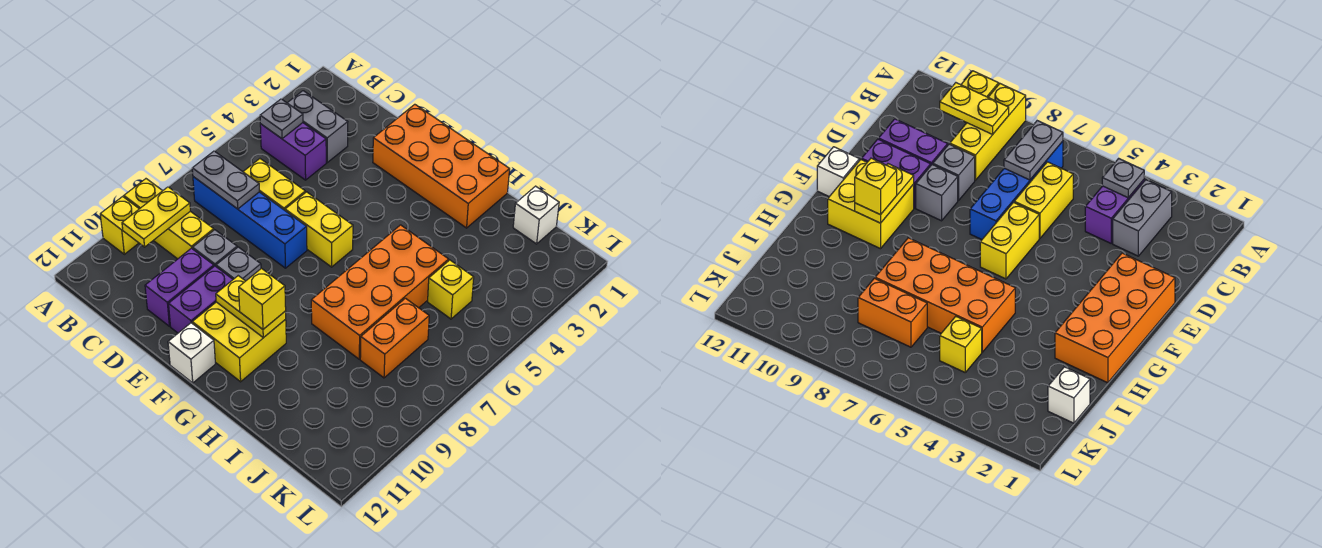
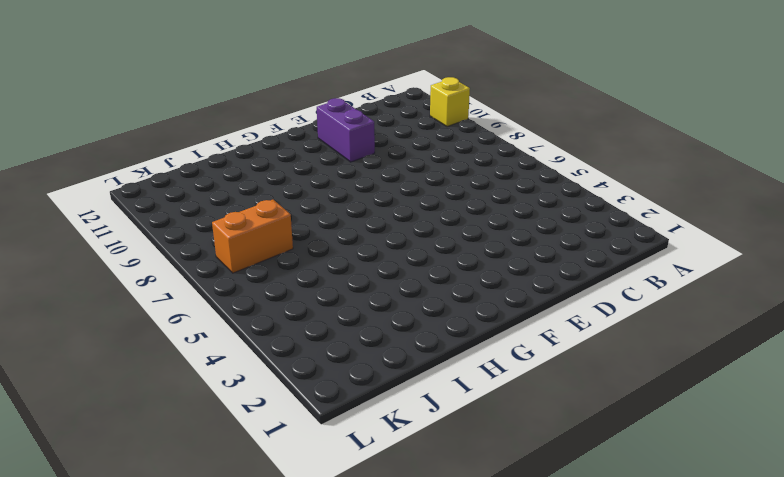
orange 1x2 brick [212,200,293,273] -> orange 1x2 brick turned to [360,298,429,378]
none -> yellow 1x3 brick [124,179,214,259]
none -> grey 1x2 brick [288,91,348,163]
none -> purple 1x2 brick [260,123,326,180]

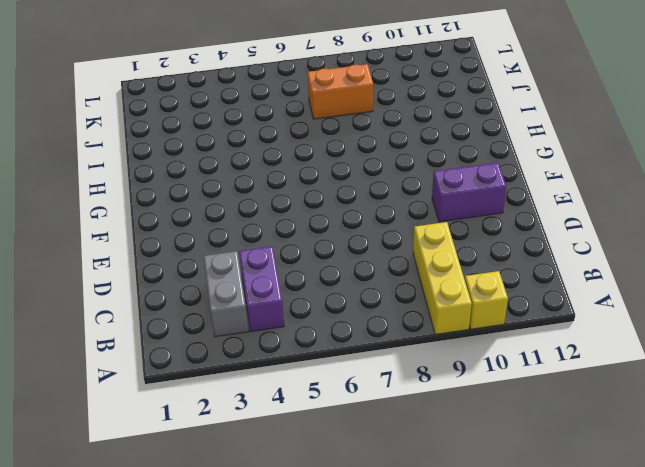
none -> blue 1x4 brick [193,177,307,268]
none -> yellow 1x2 brick [243,159,305,210]
none -> grey 1x1 brick [193,230,237,266]

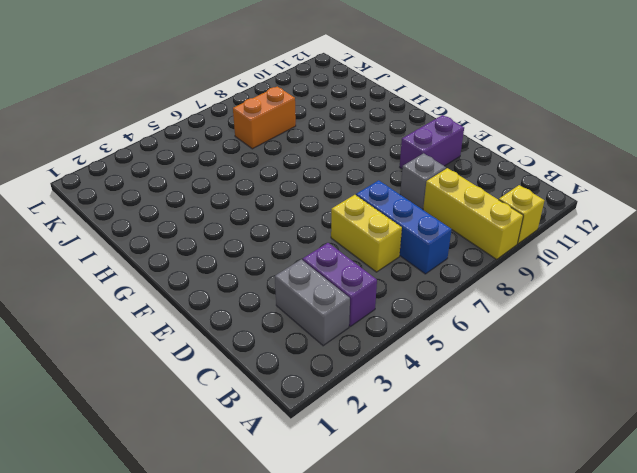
blue 1x3 brick [356,180,452,274] -> blue 1x4 brick [193,177,307,268]
none -> purple 1x2 brick [145,248,214,326]
none -> orange 2x4 brick [373,104,510,228]
none -> yellow 1x2 brick [285,192,353,267]

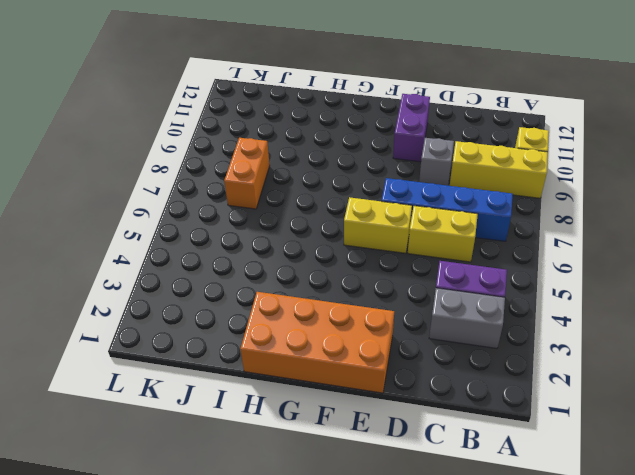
none -> purple 1x2 brick [145,248,214,326]
none -> grey 1x1 brick [216,247,261,281]
none -> yellow 2x2 brick [192,302,286,382]

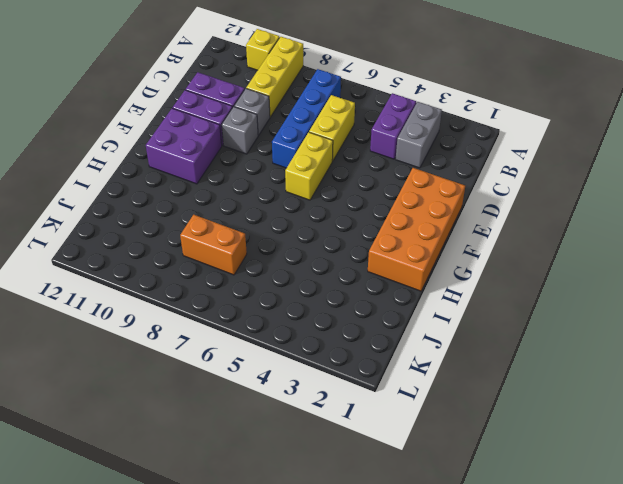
purple 2x2 brick [146,108,222,184] -> yellow 2x2 brick [192,302,286,382]
none -> white 1x1 brick [168,323,215,383]
none -> orange 2x4 brick [311,225,449,359]
none -> white 1x1 brick [513,186,559,244]

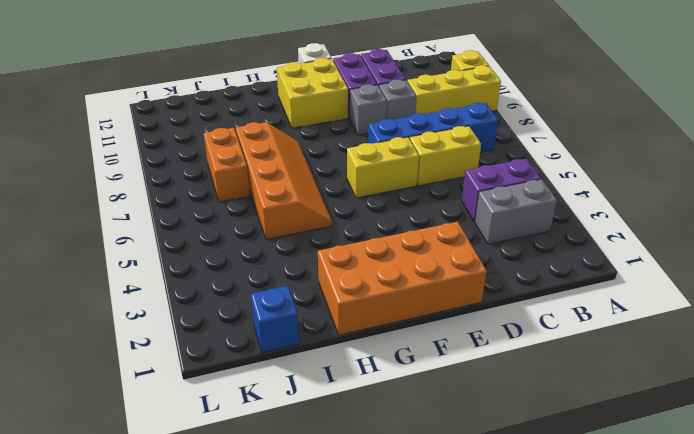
orange 2x4 slope [236,122,332,239] -> orange 2x4 brick [311,225,449,359]
blue 1x1 brick [251,286,299,353] -> white 1x1 brick [513,186,559,244]
none -> yellow 1x1 brick [428,260,474,319]
none -> grey 1x1 plate [260,99,303,139]
none -> grey 1x2 plate [192,151,259,209]

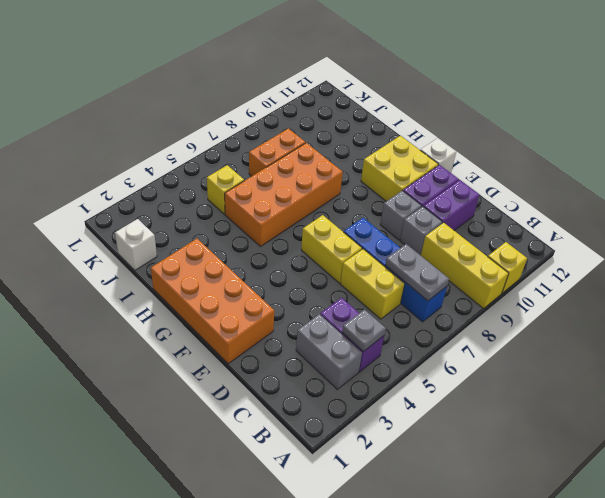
none -> yellow 1x2 plate [122,187,190,247]
none -> yellow 1x2 plate [216,276,286,338]
none -> yellow 1x1 brick [239,268,286,329]

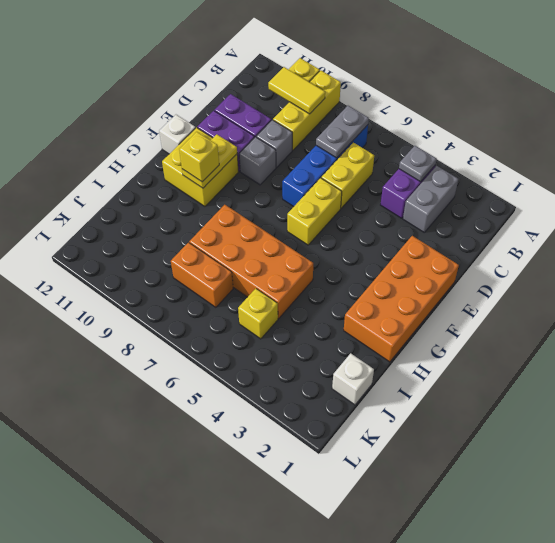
yellow 1x2 tile [268,67,325,114] -> yellow 1x2 plate [122,187,190,247]

